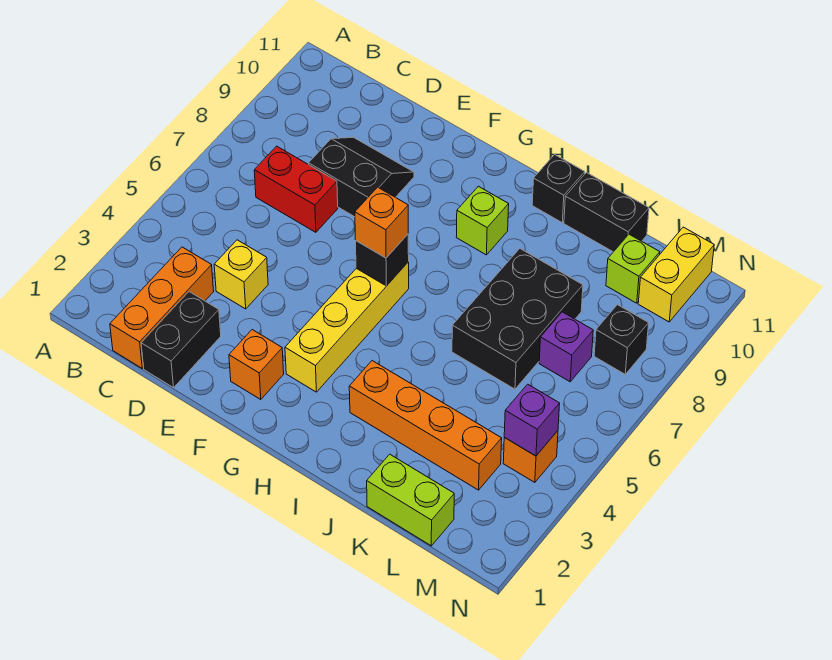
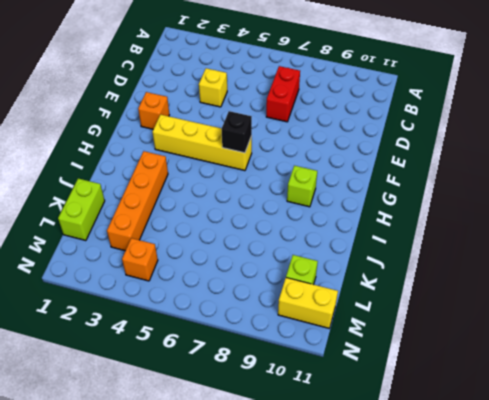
none -> orange 1x3 brick [110,247,214,368]
none -> black 1x2 brick [141,292,221,388]
none -> black 2x2 slope [309,137,414,217]

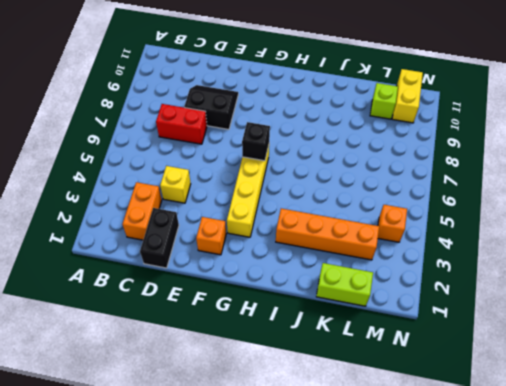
orange 1x2 brick [123,182,162,240] -> orange 1x3 brick [110,247,214,368]
none -> lime 1x1 brick [456,186,509,255]
none -> black 1x1 brick [532,155,585,222]
none -> black 2x3 brick [452,249,583,389]

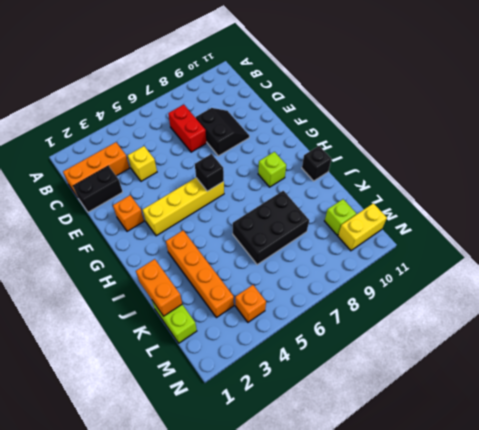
orange 1x2 brick [136,259,182,316] -> none
none -> black 1x2 brick [564,173,649,252]
none -> purple 1x1 brick [539,312,593,382]
none -> black 1x1 brick [594,305,649,374]

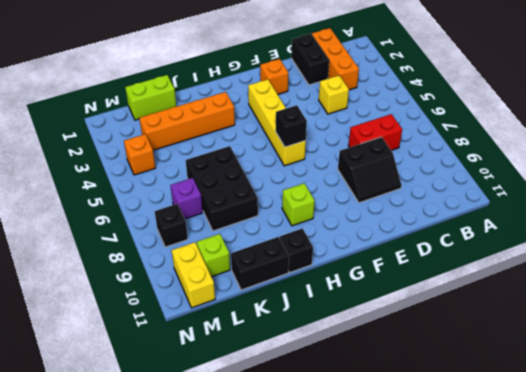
none -> purple 1x1 brick [504,384,560,456]
none -> orange 1x1 brick [355,187,408,258]

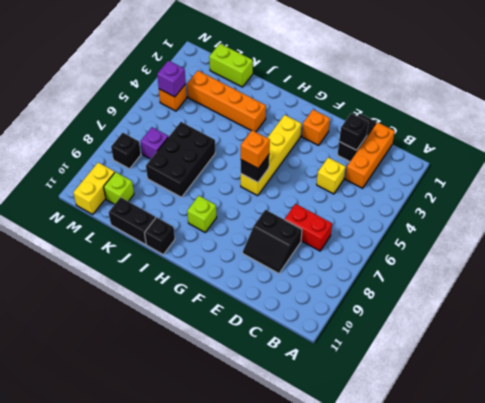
black 1x1 brick [339,113,369,150] -> none

